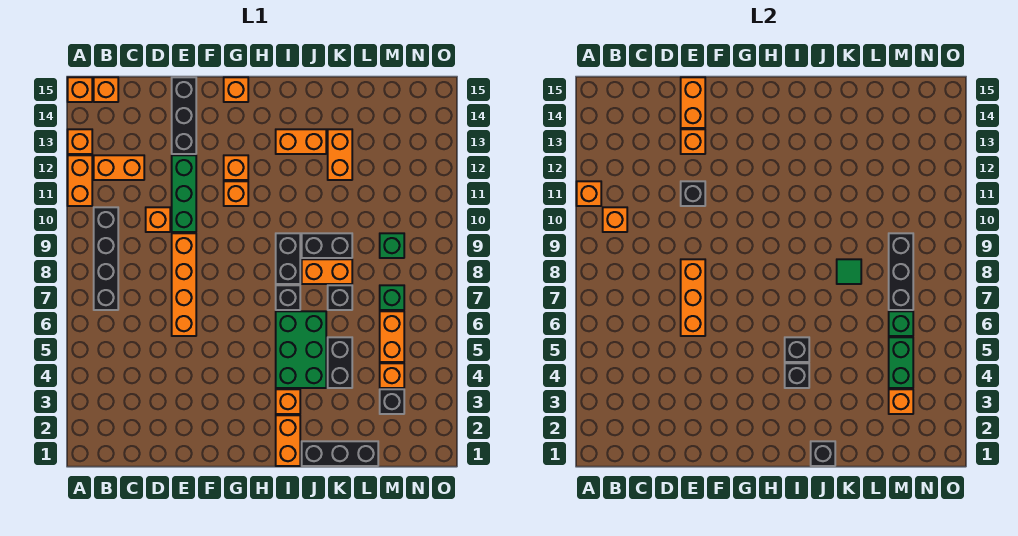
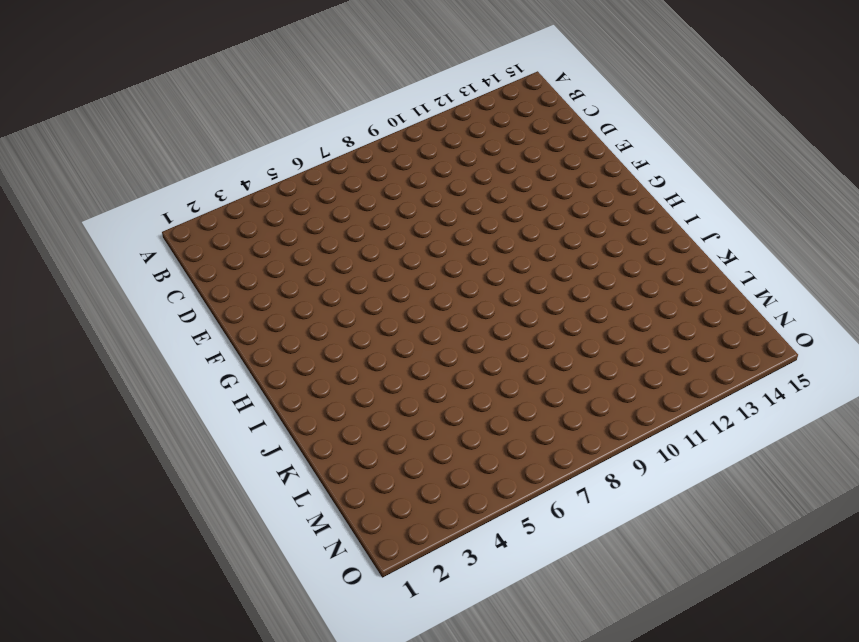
none -> orange 1x2 brick [68,155,92,206]
none -> orange 1x1 brick [68,129,92,154]
none -> orange 1x1 brick [68,77,92,102]
none -> black 1x4 brick [94,207,118,310]

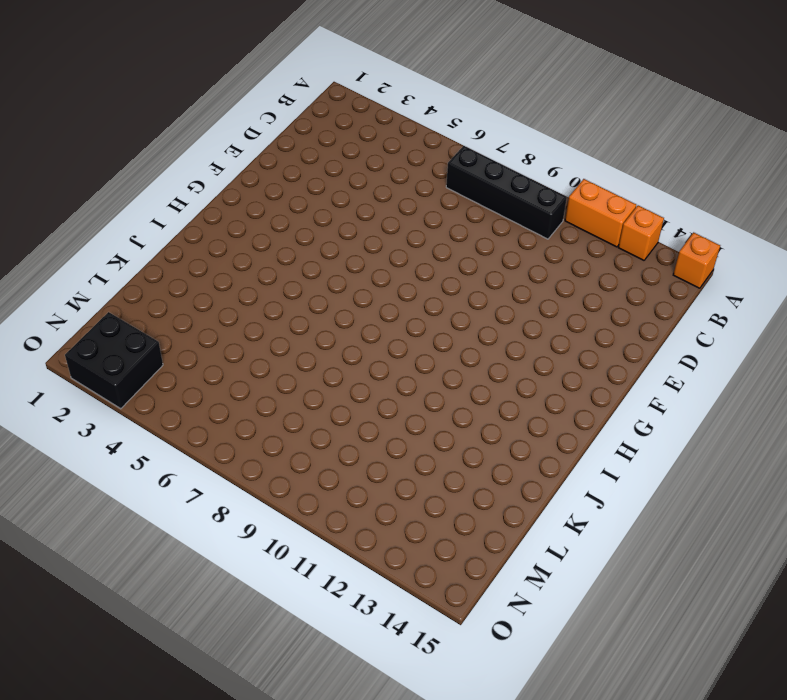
black 2x2 brick [65,312,163,409] -> none
none -> orange 1x2 brick [94,155,144,180]
none -> orange 1x1 brick [94,77,118,102]
none -> orange 1x1 brick [146,207,170,232]
none -> orange 1x4 brick [172,233,196,336]

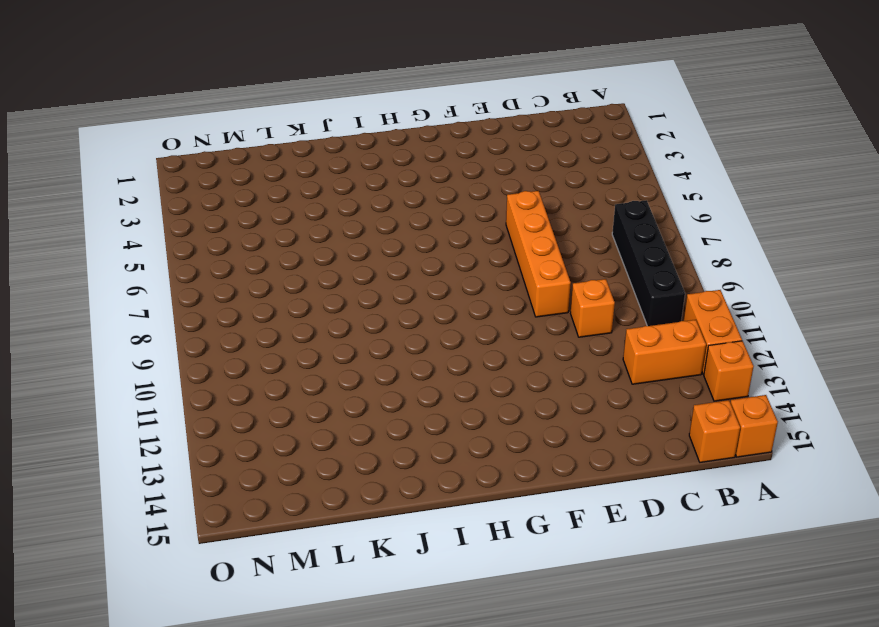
none -> green 1x3 brick [172,155,196,232]
none -> black 1x3 brick [172,77,196,154]
none -> orange 1x1 brick [224,181,248,206]
none -> orange 1x1 brick [224,155,248,180]

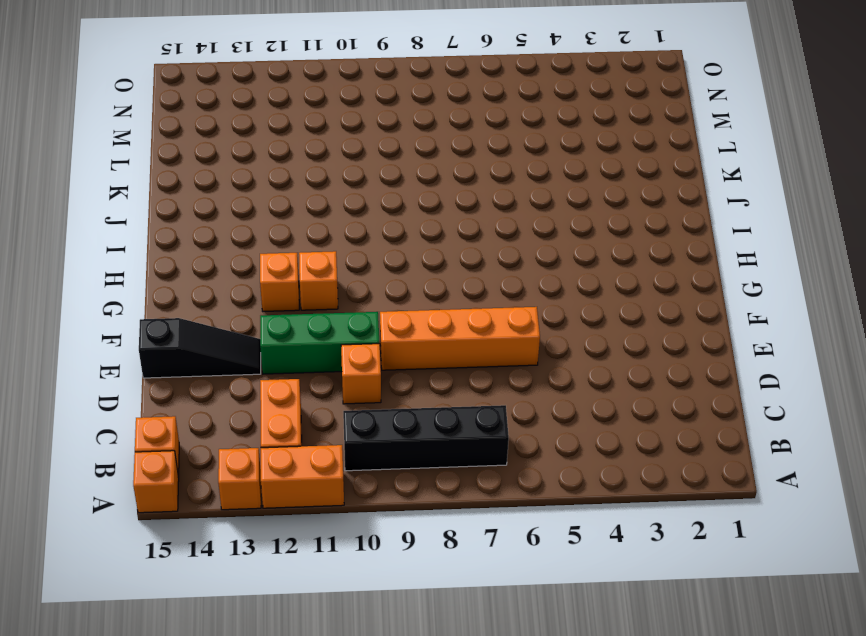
black 1x3 slope [139,318,261,378] -> black 1x3 brick [172,77,196,154]
none -> orange 1x1 brick [224,77,248,102]
none -> orange 1x2 brick [276,415,300,466]
none -> orange 1x1 brick [276,389,300,414]
none -> green 2x3 brick [276,311,326,388]

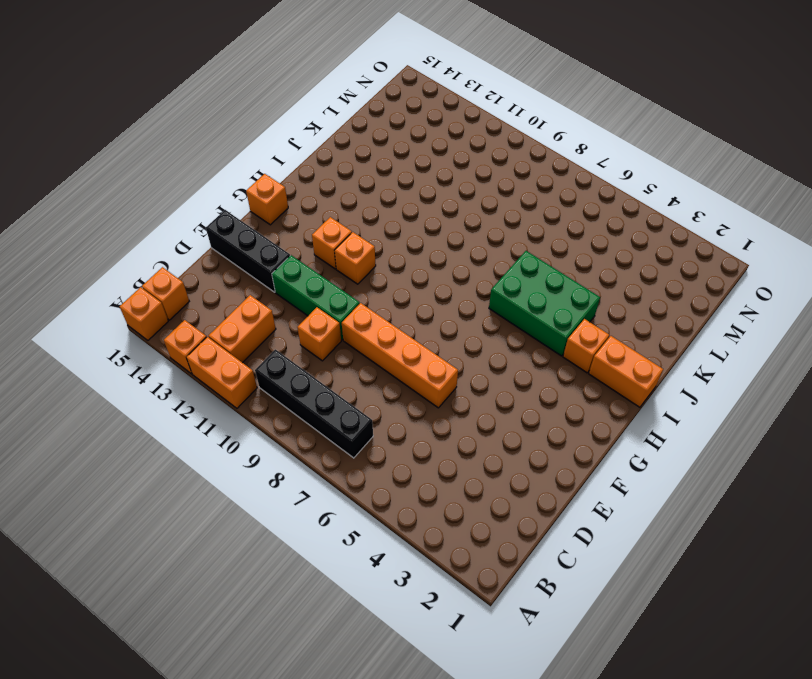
none -> black 1x1 brick [276,285,300,310]
none -> black 1x2 brick [276,233,300,284]
none -> orange 1x2 brick [276,129,326,154]
none -> black 1x3 brick [302,441,378,466]

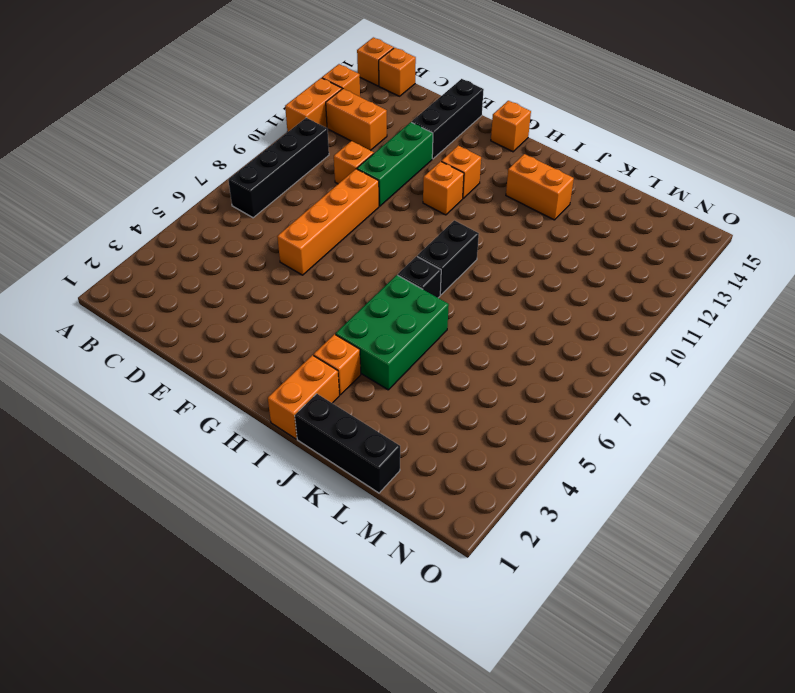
none -> orange 1x2 brick [302,259,352,284]
none -> black 1x2 brick [302,233,352,258]
none -> black 1x2 brick [328,337,352,388]
none -> black 1x1 brick [328,285,352,310]

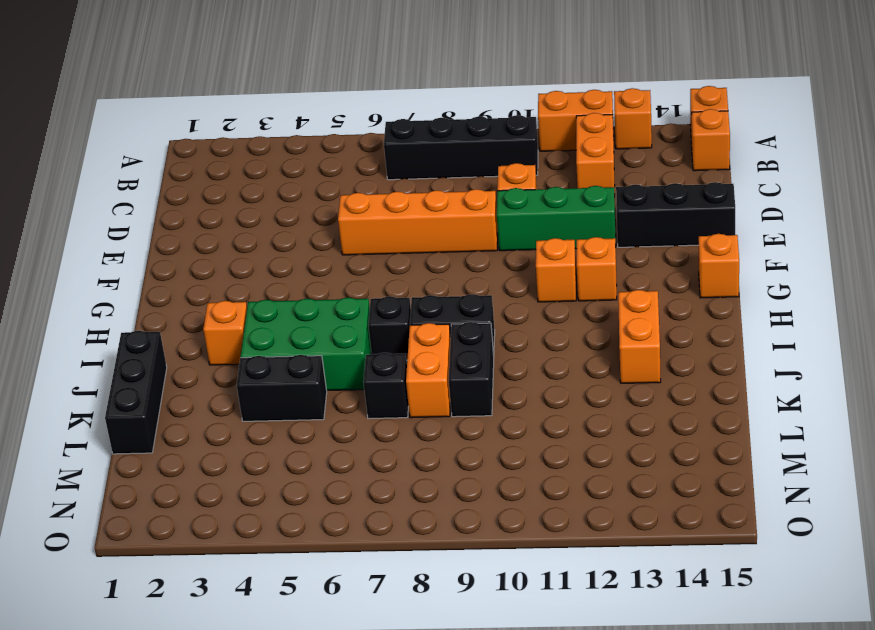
none -> orange 1x2 brick [276,415,300,466]
none -> orange 1x2 brick [328,129,352,180]
none -> black 1x1 brick [380,389,404,414]
none -> orange 1x1 brick [380,363,404,388]

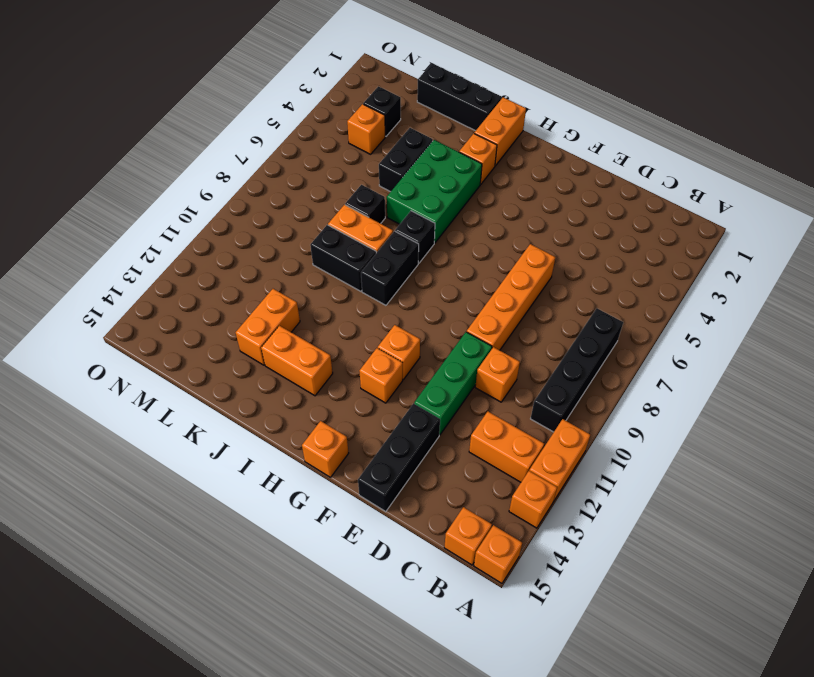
none -> orange 1x2 brick [380,311,404,362]
none -> green 1x1 brick [380,285,404,310]
none -> green 1x1 brick [380,233,404,258]
none -> orange 1x1 brick [577,181,601,206]

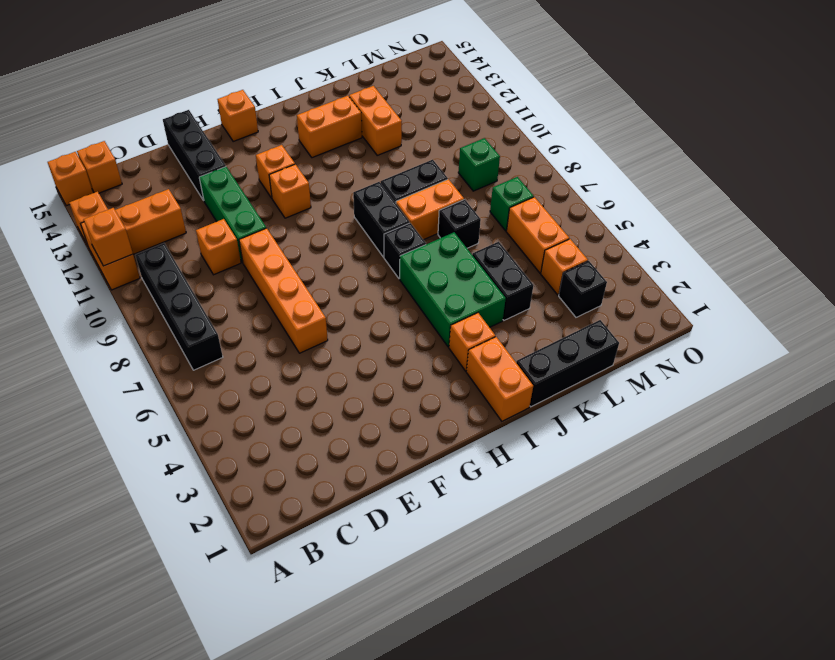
none -> orange 1x1 brick [603,207,627,232]
none -> orange 1x3 brick [681,259,705,336]
none -> black 1x1 brick [681,181,705,206]
none -> orange 1x1 brick [681,129,705,154]

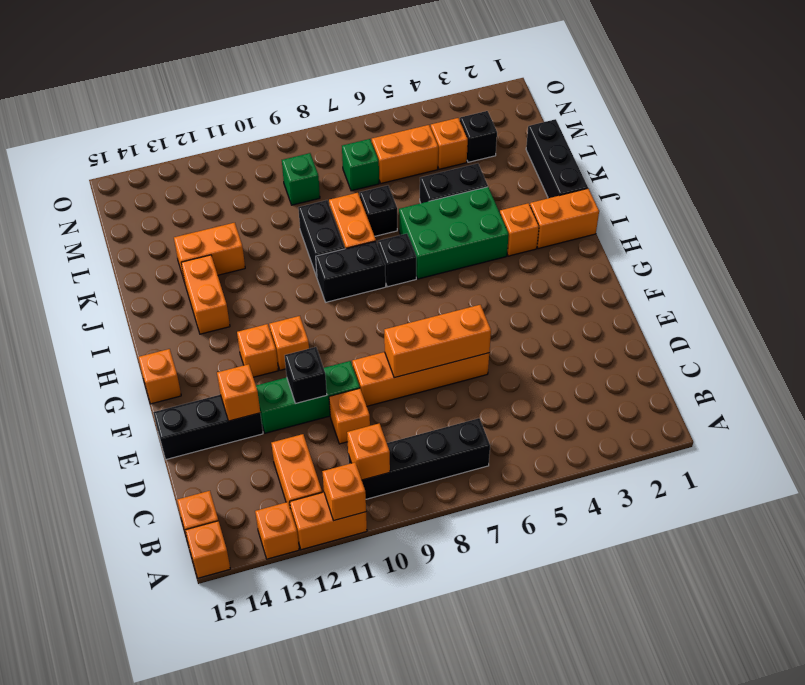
none -> orange 1x2 brick [681,77,705,128]
none -> black 1x1 brick [785,363,809,388]
none -> black 1x1 brick [785,337,809,362]
none -> black 1x1 brick [811,441,835,466]

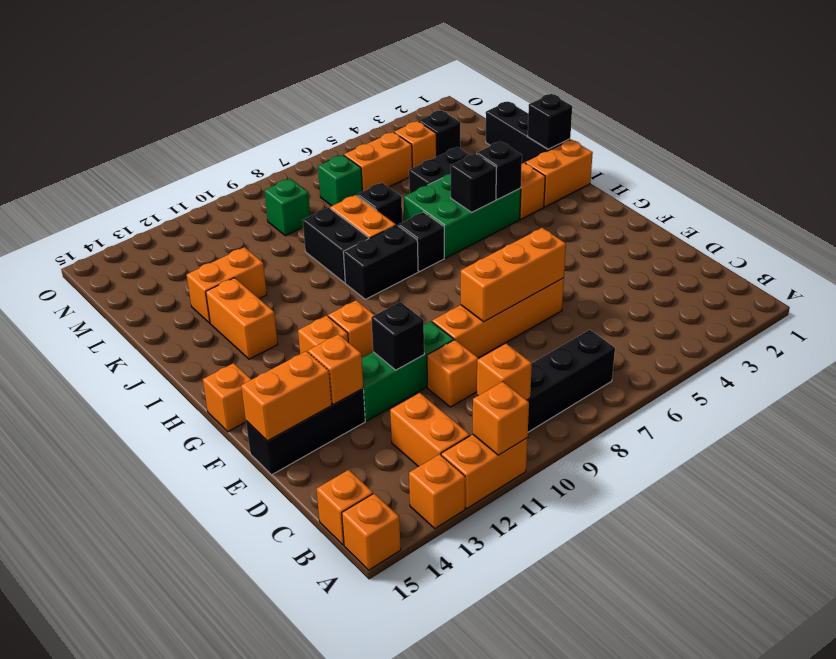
none -> green 1x1 tile [837,259,861,284]
none -> orange 1x1 brick [889,389,913,414]
none -> green 1x2 brick [889,337,913,388]
none -> green 1x1 brick [889,311,913,336]

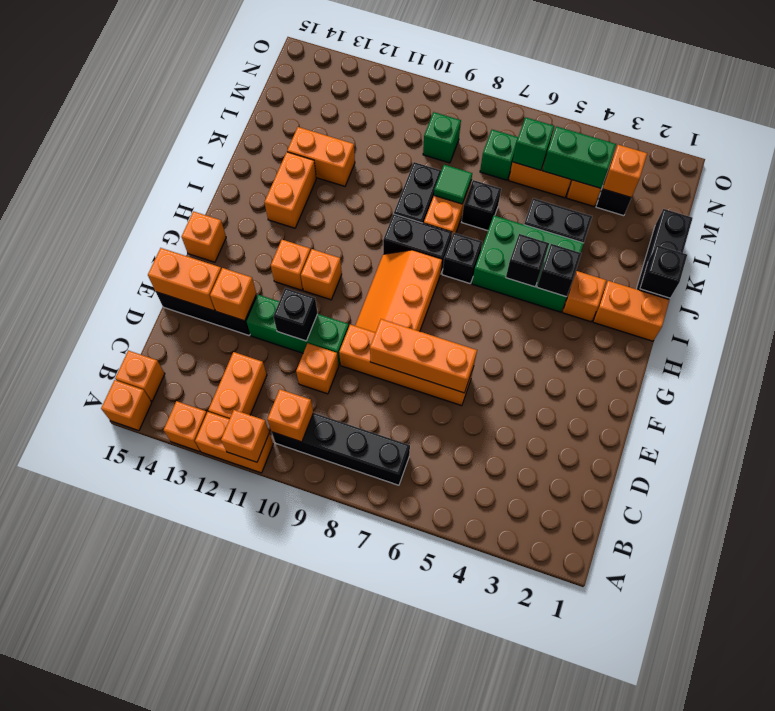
orange 2x3 slope [355,250,442,333] -> none
none -> black 1x3 brick [889,233,913,310]

